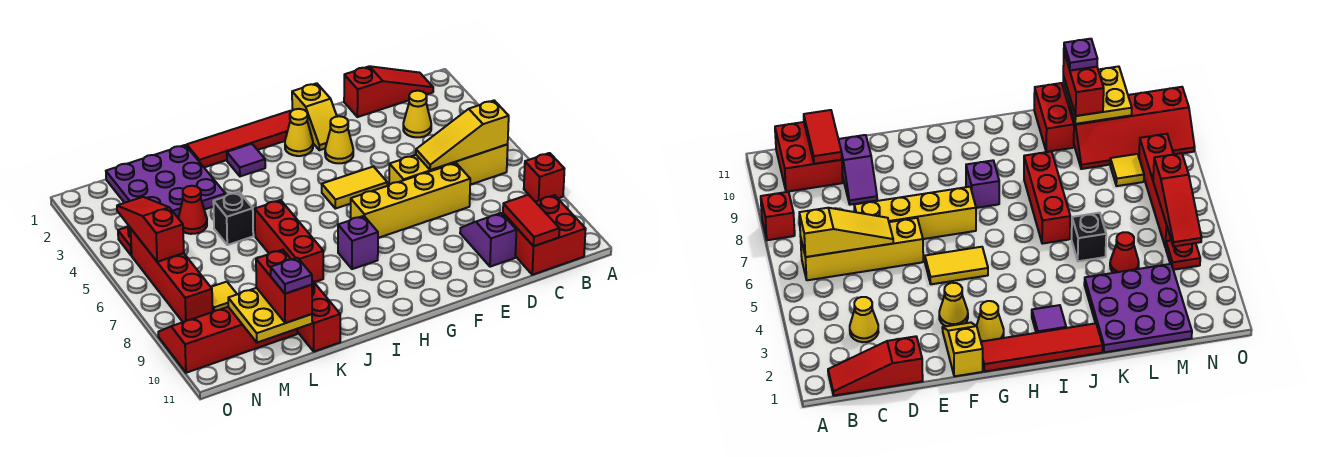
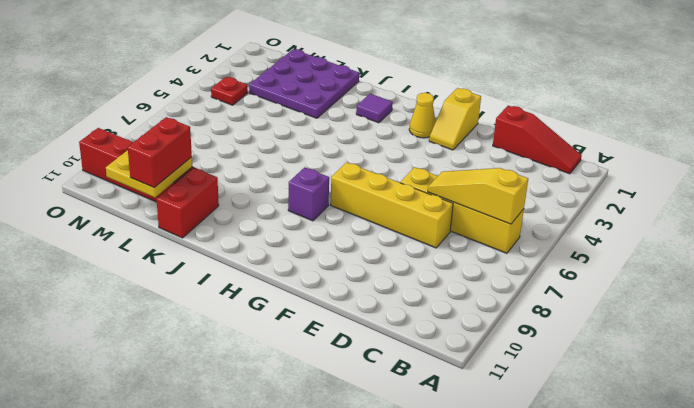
none -> red 1x1 brick [524,153,564,202]
none -> red 2x2 brick [503,195,586,275]
none -> yellow 1x1 cone [403,91,431,137]

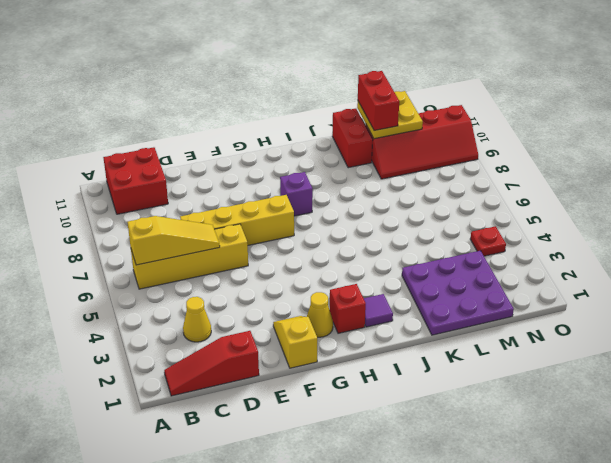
red 1x1 brick [330,284,366,333] -> red 1x1 brick moved to [524,153,564,202]
none -> purple 1x2 slope [460,213,516,267]
none -> yellow 1x1 cone [325,116,353,163]
none -> yellow 1x2 tile [322,166,387,209]

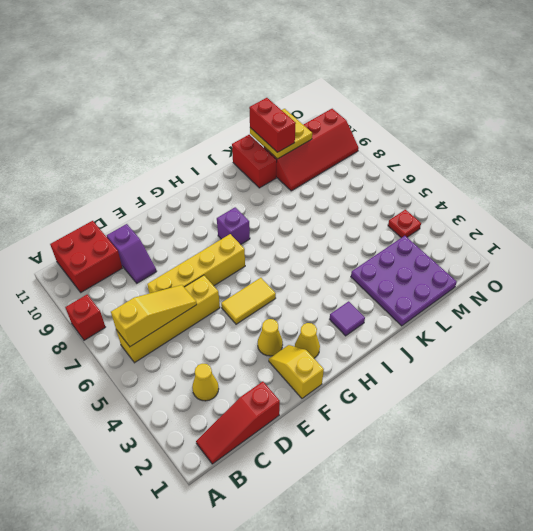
none -> red 1x4 tile [187,111,291,167]
none -> red 1x3 brick [255,200,323,282]
none -> black 1x1 brick [213,192,253,245]

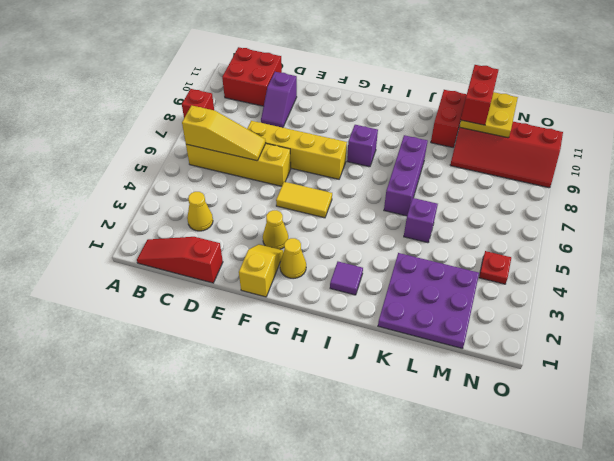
purple 1x3 brick [384,135,428,216] -> red 1x3 brick [255,200,323,282]
purple 1x1 brick [404,198,438,243] -> black 1x1 brick [213,192,253,245]
none -> red 1x4 tile [187,111,291,167]
none -> red 1x1 cone [178,186,207,234]
none -> yellow 1x1 tile [211,282,237,312]

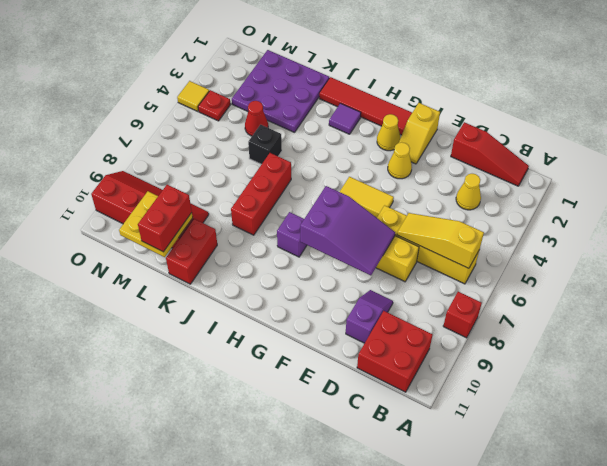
purple 2x3 slope [300,186,395,275] -> none
yellow 1x1 tile [177,81,209,111] -> yellow 1x1 tile moved to [211,282,237,312]
none -> red 1x4 brick [131,229,213,322]
none -> red 1x2 tile [503,195,559,246]
none -> red 1x3 slope [117,197,184,262]

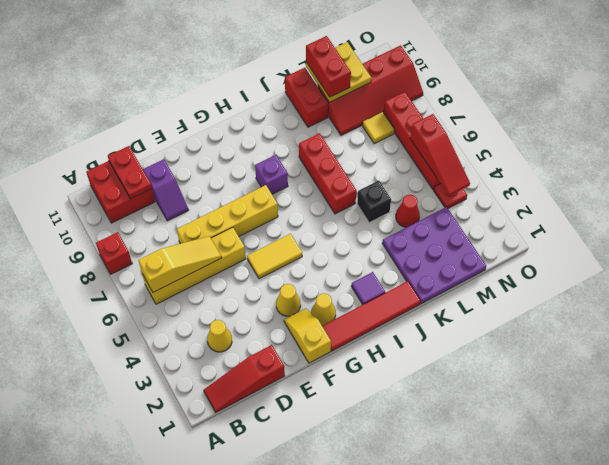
red 1x2 plate [108,146,152,199] -> red 1x2 tile [503,195,559,246]
none -> purple 1x1 plate [271,258,312,294]

